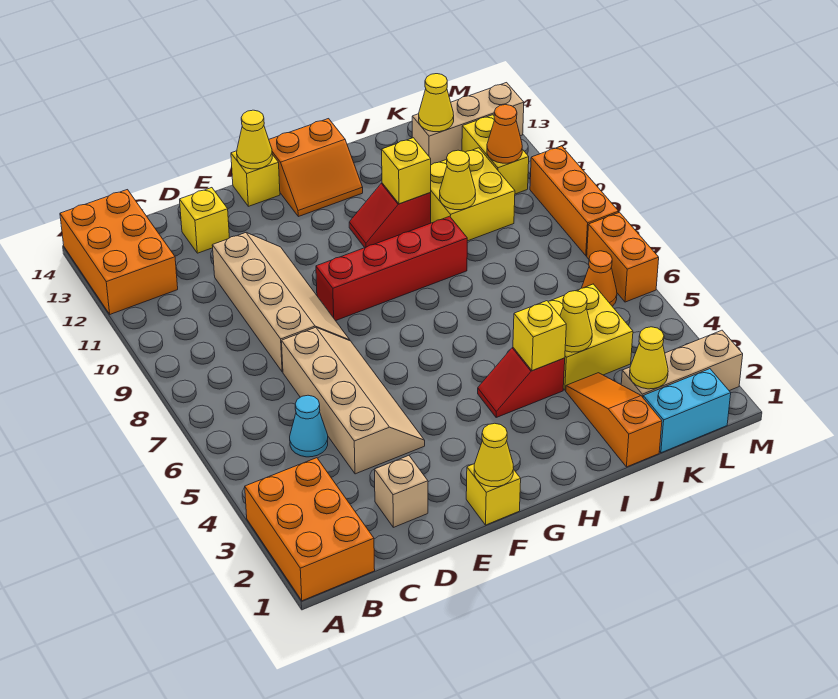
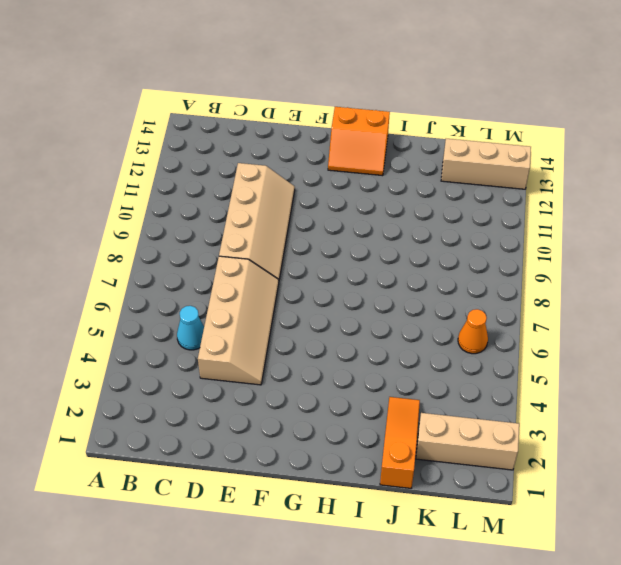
none -> orange 2x3 brick [245,458,375,601]
none -> orange 2x3 brick [60,190,178,314]
none -> tan 1x1 brick [374,456,428,527]
none -> yellow 1x1 brick [180,188,229,253]

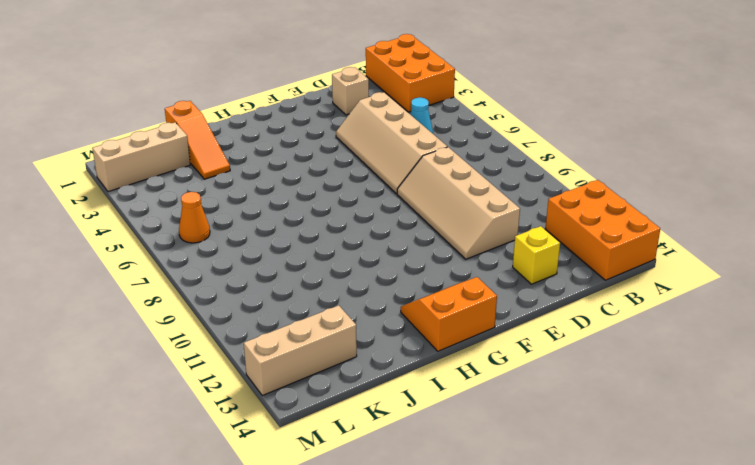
none -> yellow 1x1 brick [466,464,521,525]
none -> red 1x4 brick [316,216,467,321]
none -> yellow 1x1 brick [231,151,280,206]
none -> red 1x2 slope [478,347,565,418]

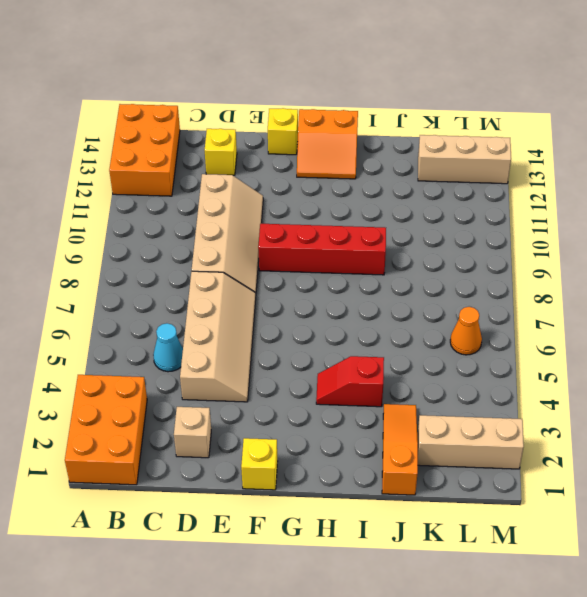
none -> red 1x2 slope [349,183,431,248]
none -> yellow 2x2 brick [548,284,633,390]
none -> yellow 2x2 brick [430,148,515,241]
none -> cyan 1x2 brick [643,369,731,453]

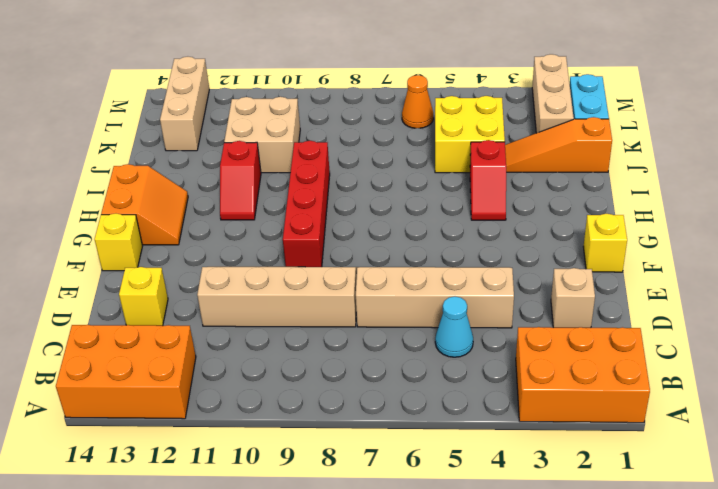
tan 2x2 brick [224,97,300,173] -> yellow 2x2 brick [430,148,515,241]
none -> yellow 1x2 brick [462,115,529,194]
none -> orange 1x2 brick [587,212,659,302]
none -> orange 1x3 brick [530,146,619,256]
none -> yellow 1x1 cone [474,423,514,487]

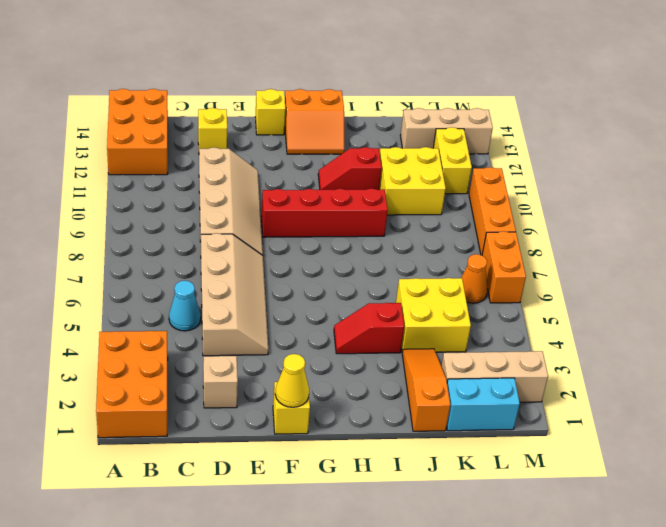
none -> yellow 1x1 cone [237,110,272,169]
none -> yellow 1x1 brick [513,301,566,371]
none -> yellow 1x1 brick [382,138,431,204]
none -> yellow 1x1 cone [560,291,592,352]

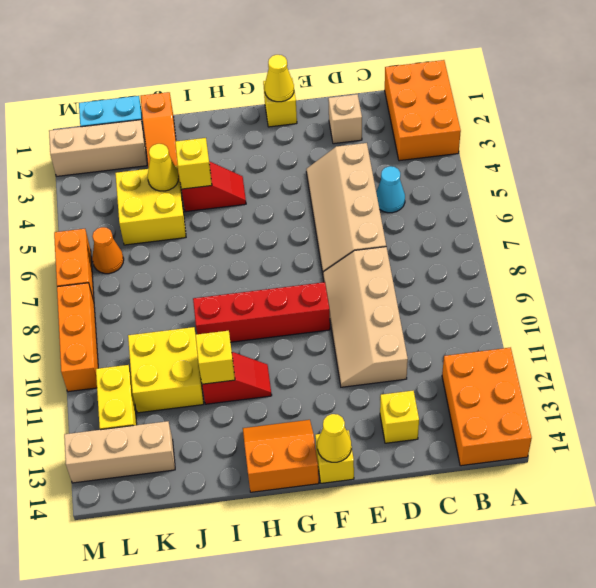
none -> yellow 1x1 cone [440,150,476,210]
none -> yellow 1x1 cone [630,327,668,389]
none -> yellow 1x1 cone [419,74,454,132]
none -> orange 1x1 cone [487,105,522,163]

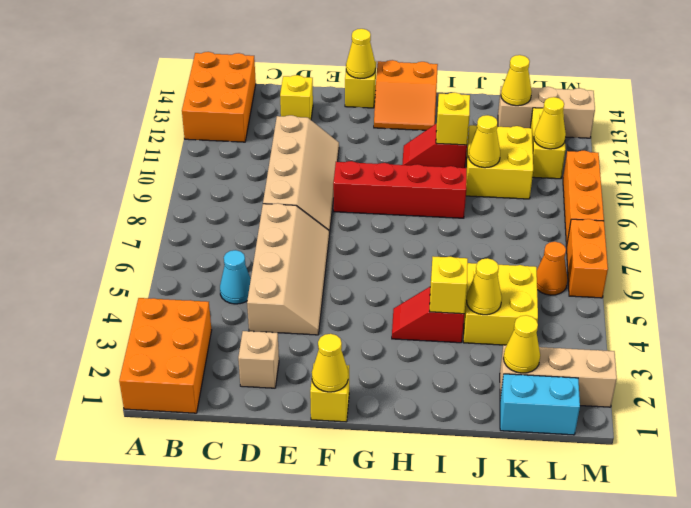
yellow 1x1 cone [534,97,566,149] -> orange 1x1 cone [487,105,522,163]
none -> orange 1x3 slope [566,373,662,467]

